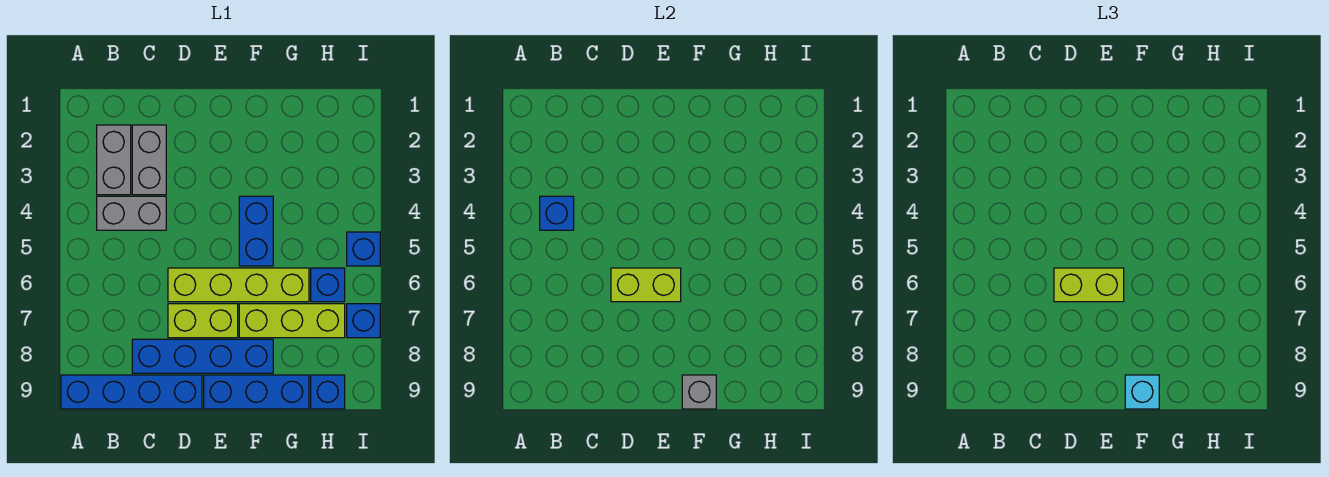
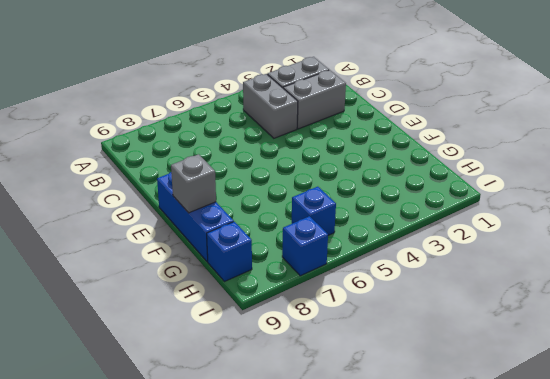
none -> blue 1x4 brick [61,375,202,409]
none -> blue 1x4 brick [132,339,273,373]
none -> lime 1x4 brick [168,268,309,302]

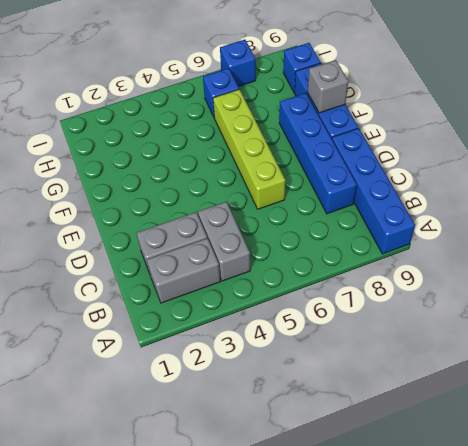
none -> lime 1x2 brick [168,304,238,338]
none -> blue 1x2 brick [239,196,273,266]
none -> lime 1x3 brick [239,304,345,338]

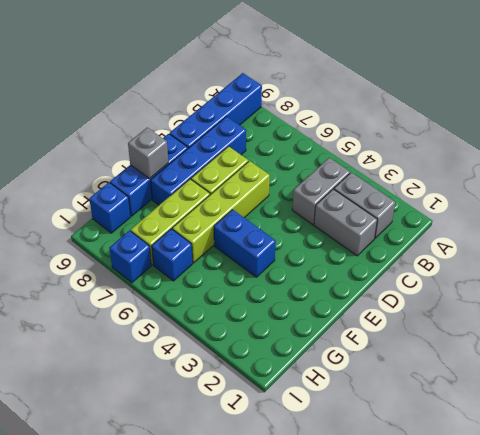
none -> blue 1x1 brick [347,232,380,266]
none -> blue 1x1 brick [540,196,574,230]
none -> lime 1x2 brick [611,268,681,302]

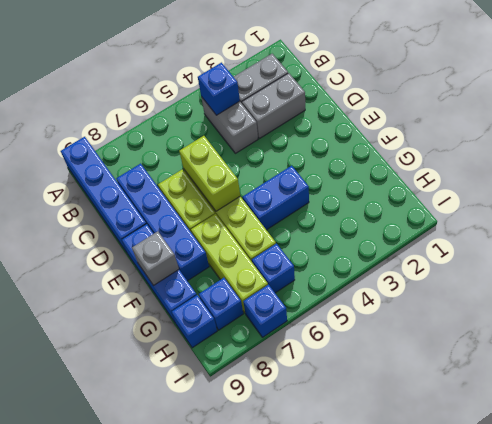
blue 1x1 brick [199,278,243,330] -> blue 1x1 brick moved to [347,232,380,266]
none -> lime 1x2 brick [1054,268,1124,302]
none -> cyan 1x1 brick [1125,375,1159,409]

